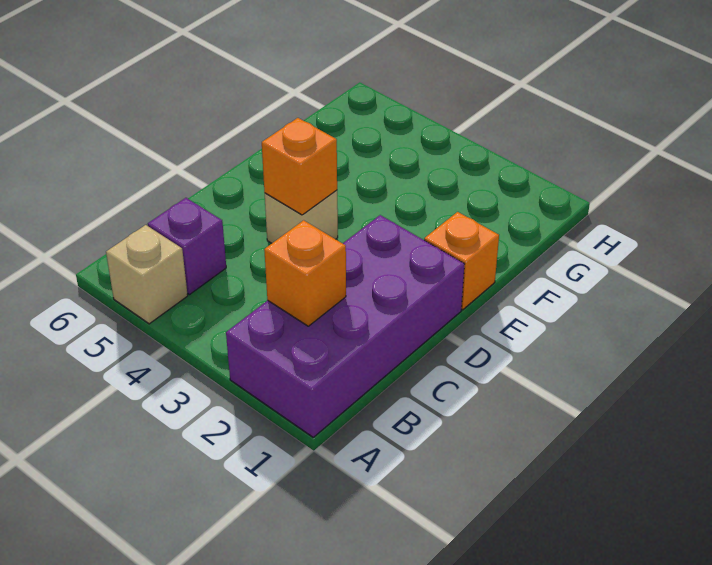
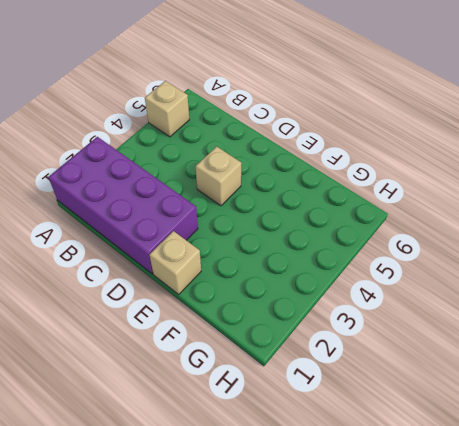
tan 1x1 brick [150,231,201,294] -> orange 1x1 brick [424,212,499,310]
none -> purple 1x1 brick [148,198,226,294]
none -> orange 1x1 brick [264,220,346,326]

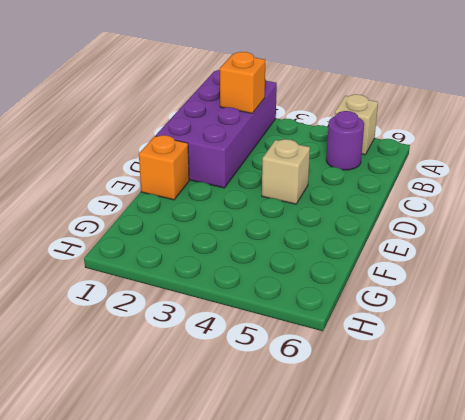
purple 1x1 round brick [326,111,364,170] -> purple 1x1 brick [148,198,226,294]
none -> orange 1x1 brick [262,118,337,215]

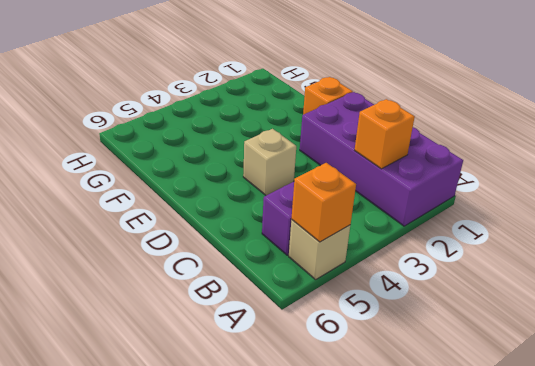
orange 1x1 brick [291,163,356,242] -> orange 1x1 brick moved to [262,118,337,215]

